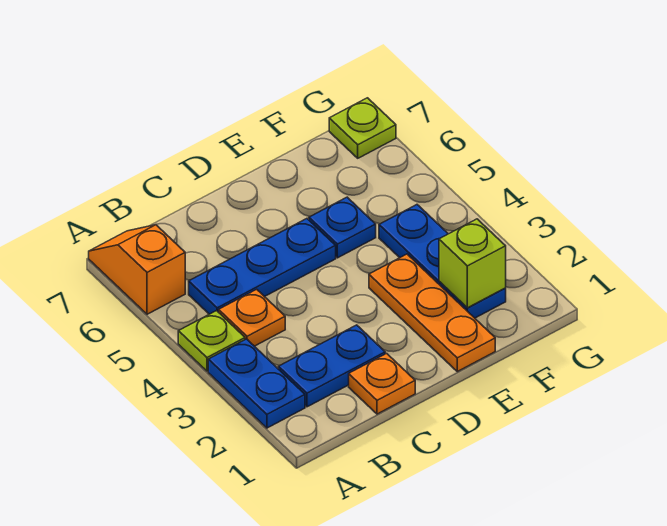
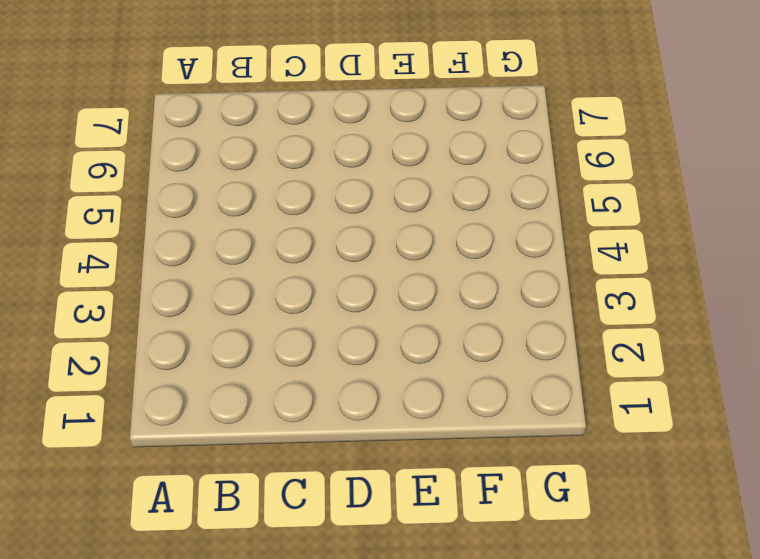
none -> blue 1x2 plate [208,339,305,428]
none -> lime 1x1 plate [178,311,245,371]
none -> orange 1x2 slope [89,225,185,314]

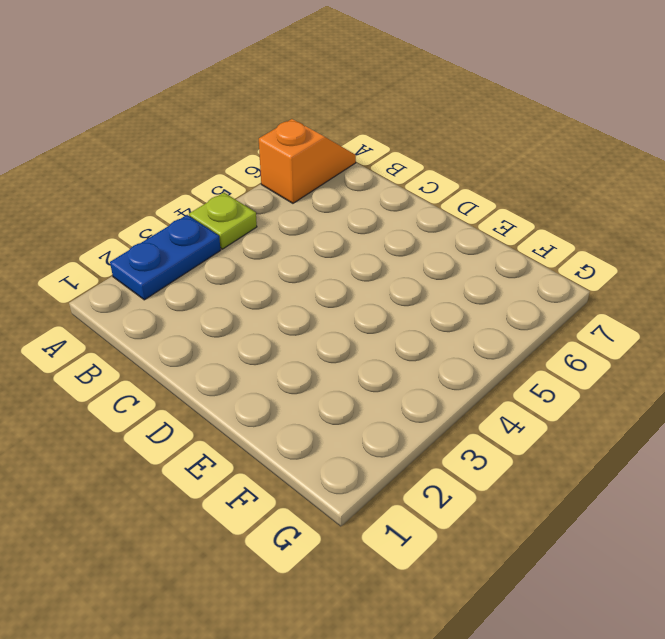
none -> blue 1x2 plate [278,325,385,407]
none -> orange 1x1 plate [219,289,285,346]
none -> blue 1x3 plate [189,219,336,314]

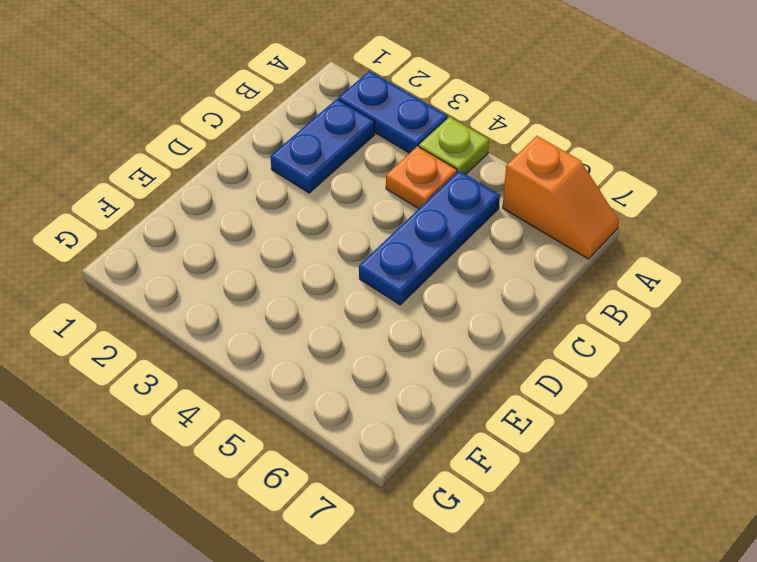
none -> orange 1x1 plate [349,353,415,414]
none -> orange 1x3 plate [369,254,495,372]
none -> blue 1x1 plate [309,197,376,258]

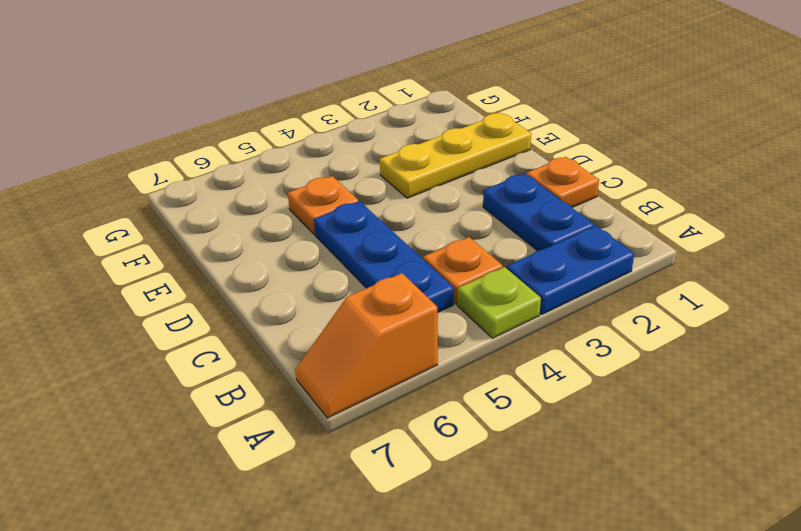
yellow 1x3 plate [380,113,531,198] -> orange 1x3 plate [369,254,495,372]
orange 1x1 plate [288,176,358,235] -> blue 1x1 plate [309,197,376,258]
none -> blue 1x3 plate [379,205,506,318]
none -> lime 1x1 plate [329,98,396,158]
none -> lime 1x1 brick [439,219,506,308]

